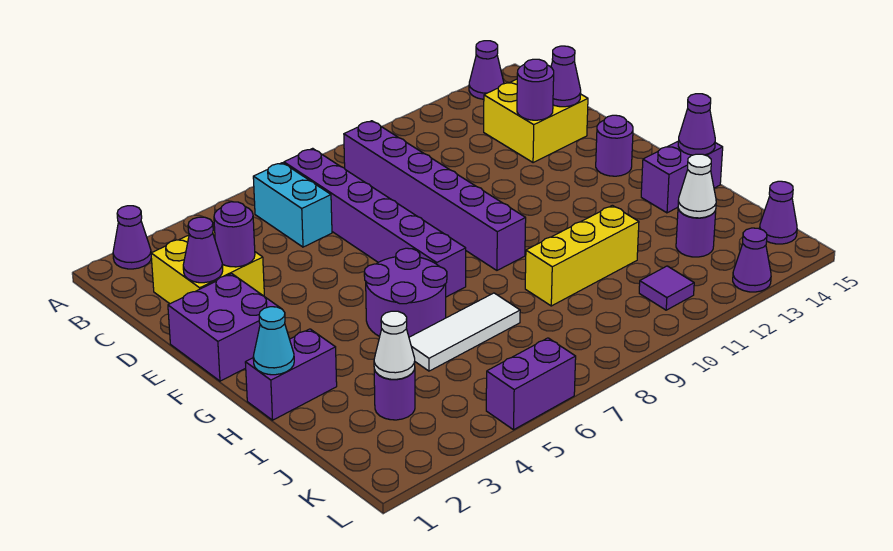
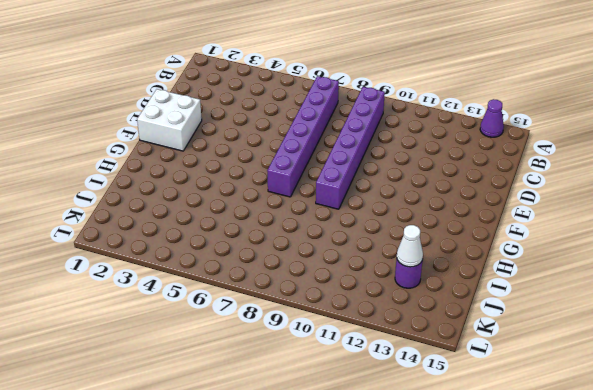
white 2x2 brick [137,89,202,151] -> purple 2x2 brick [168,274,280,381]
none -> purple 1x1 cone [113,206,151,269]
none -> cyan 1x2 brick [253,163,332,247]
none -> yellow 2x2 brick [151,223,264,304]

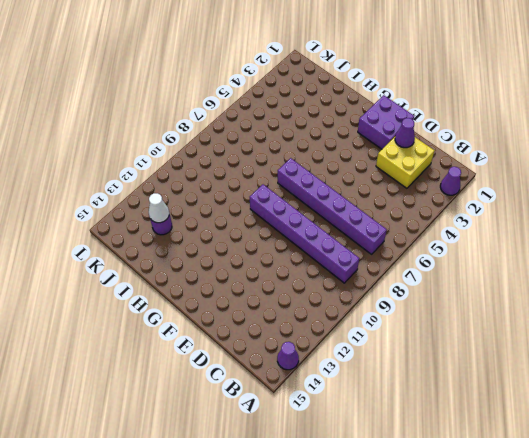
none -> cyan 1x2 brick [253,163,332,247]
none -> yellow 2x2 brick [484,79,588,163]
none -> purple 1x1 round brick [596,115,633,176]

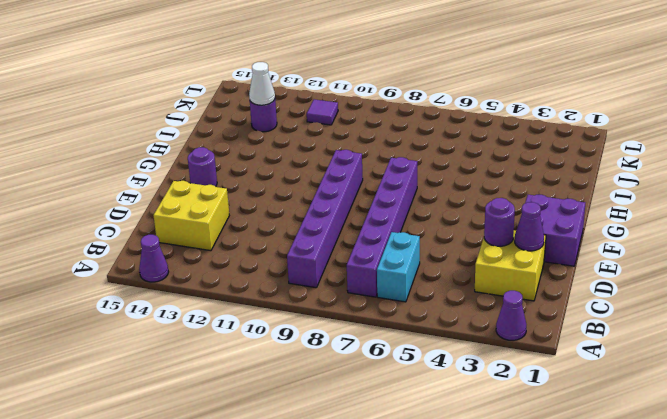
none -> purple 2x2 round brick [364,248,447,337]
none -> purple 1x2 brick [245,329,337,420]
none -> purple 1x2 brick [641,141,723,213]

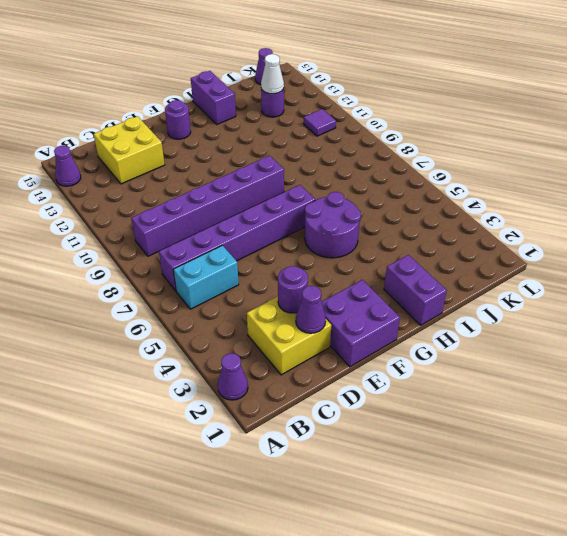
none -> white 1x3 tile [409,293,520,371]
none -> yellow 1x3 brick [525,205,639,306]
none -> purple 1x1 round brick [374,369,415,420]

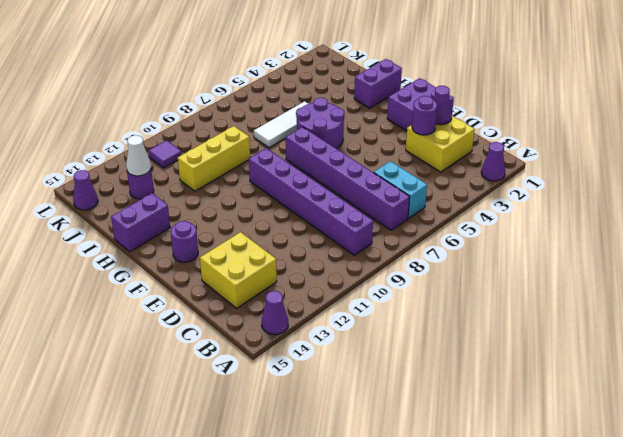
none -> purple 1x1 round brick [374,369,415,420]
none -> purple 1x2 brick [486,338,576,430]
none -> purple 1x1 cone [733,228,771,292]

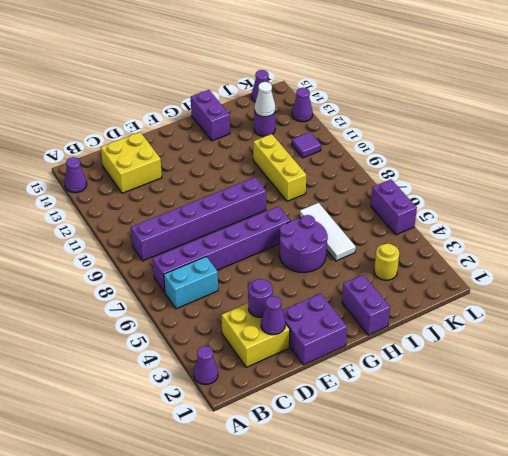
yellow 1x1 round brick [374,243,399,280] -> purple 1x1 round brick [374,369,415,420]
none -> purple 1x1 round brick [596,115,633,176]
none -> purple 1x1 round brick [517,59,554,120]
none -> purple 1x1 cone [551,46,581,107]

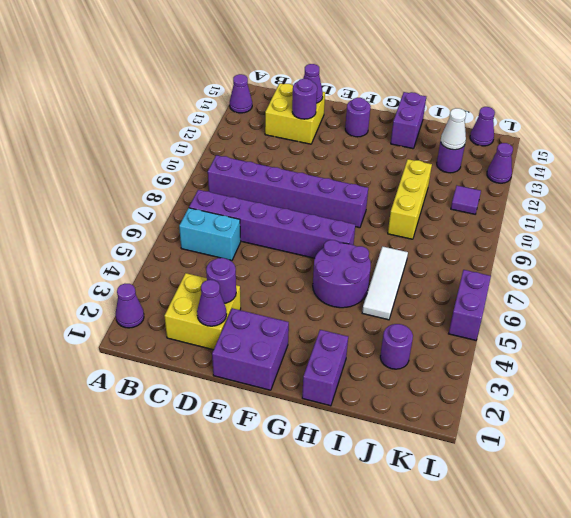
none -> cyan 1x1 cone [253,307,294,375]
none -> purple 1x1 cone [678,94,715,155]
none -> white 1x1 cone [374,311,415,379]

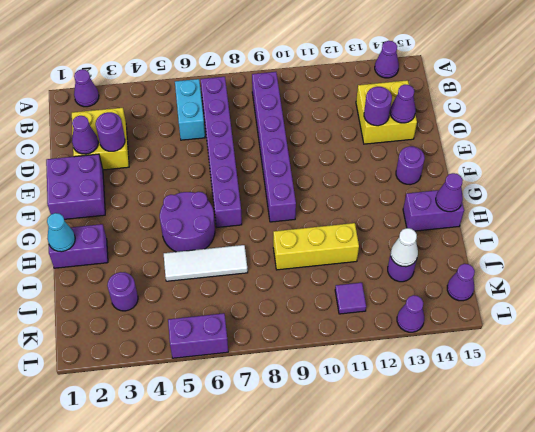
none -> white 1x1 cone [374,311,415,379]

